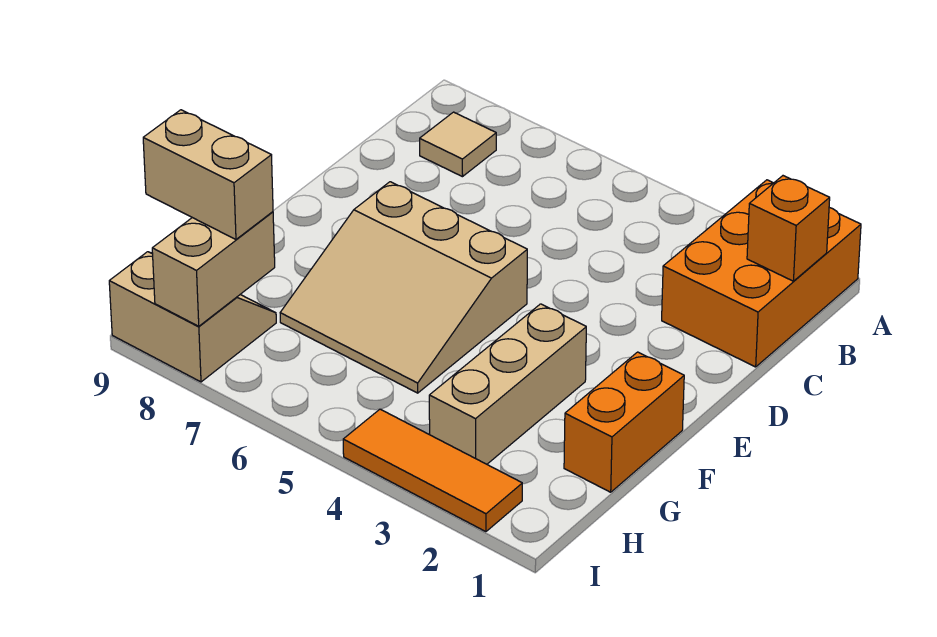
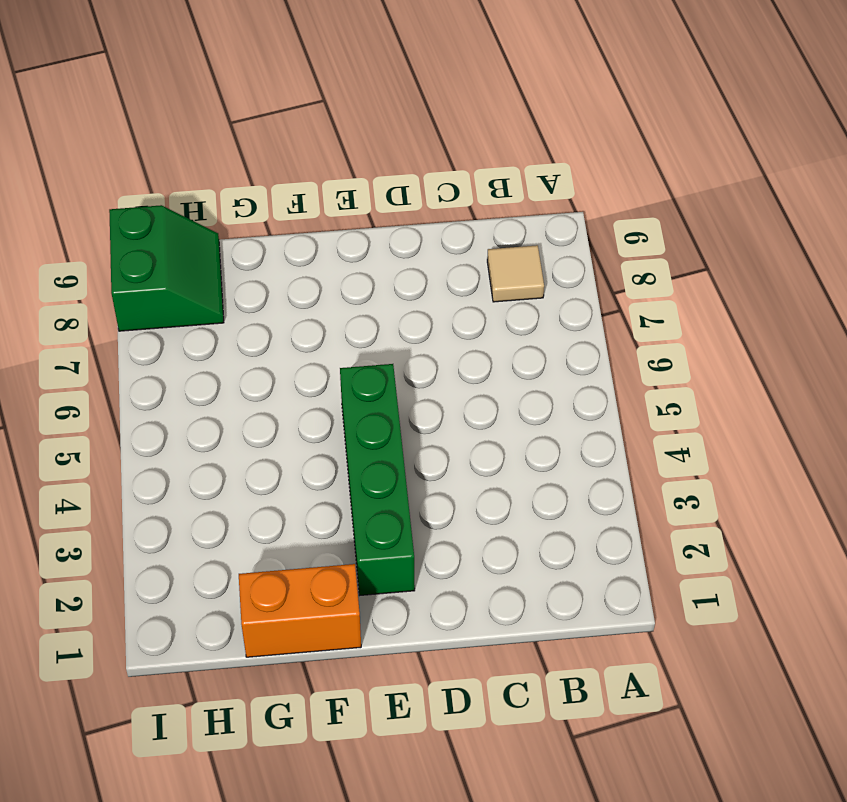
green 1x4 brick [340,364,415,595] -> tan 3x3 slope [280,182,527,393]
green 2x2 slope [109,205,224,331] -> tan 2x2 slope [109,252,276,382]
none -> orange 2x3 brick [662,180,861,367]
none -> tan 1x3 brick [429,304,586,464]

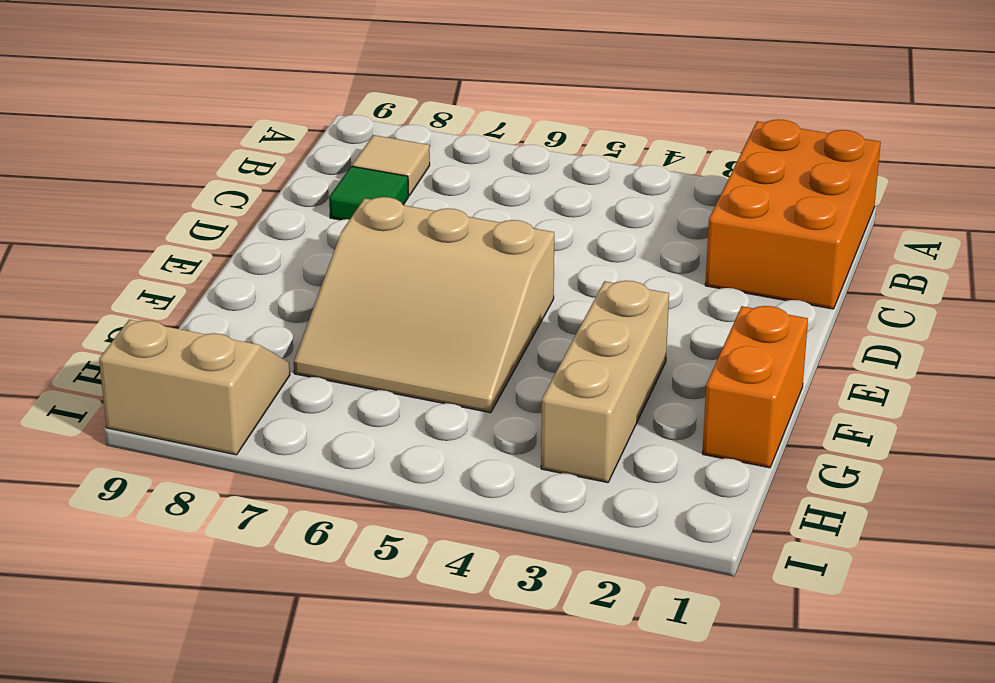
green 1x1 tile [329,166,409,220] -> none
none -> orange 1x3 tile [343,409,522,532]
none -> orange 1x1 brick [747,176,830,281]

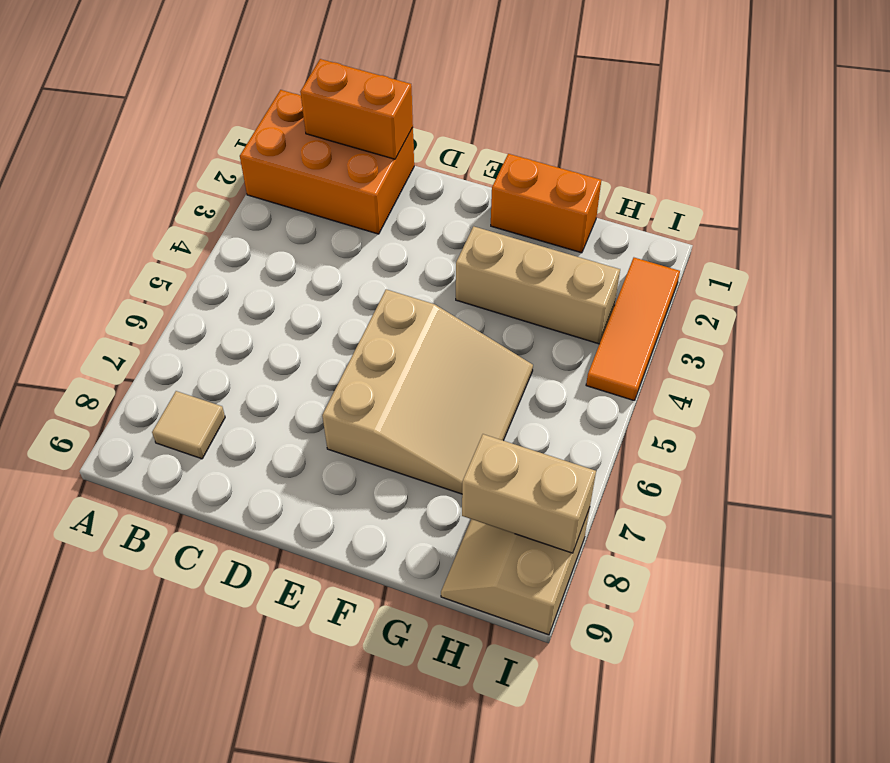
orange 1x2 brick [300,59,413,159] -> orange 1x1 brick [747,176,830,281]
none -> tan 1x2 brick [143,110,273,239]

